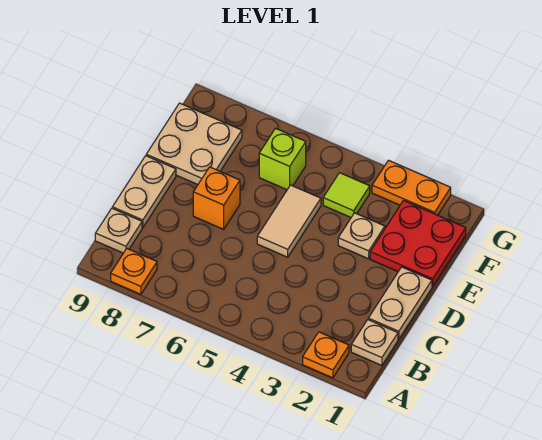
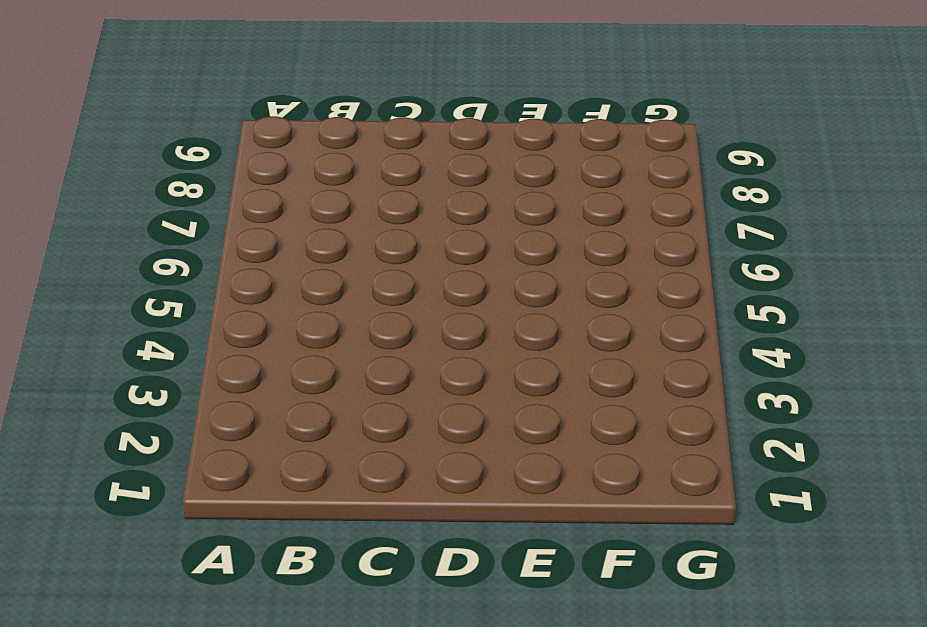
none -> orange 1x1 plate [303,332,349,378]
none -> orange 1x1 plate [111,249,157,294]
none -> tan 1x1 plate [351,320,398,365]

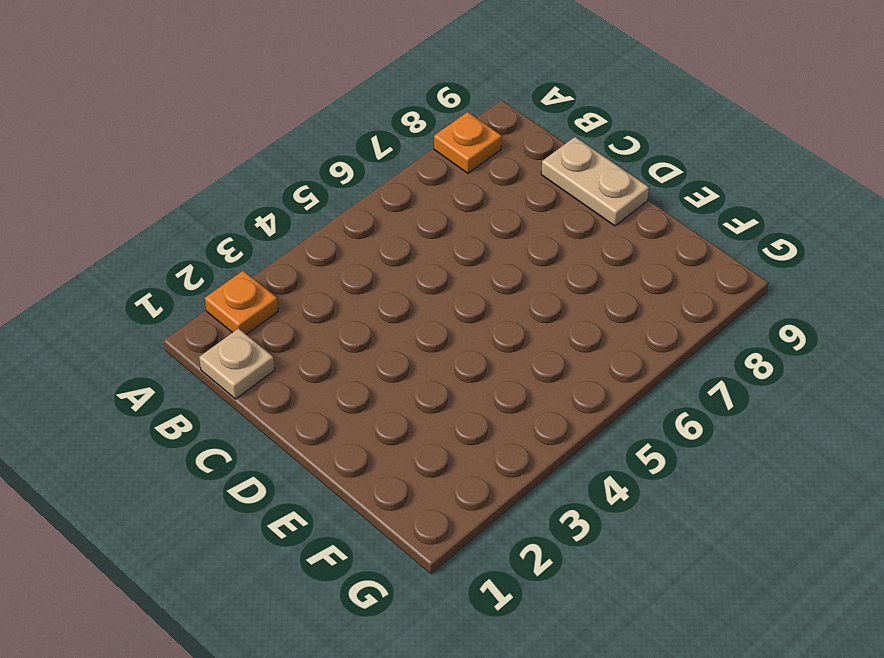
none -> tan 1x1 plate [95,208,142,253]
none -> tan 1x2 plate [368,267,432,339]
none -> tan 1x2 tile [257,185,321,257]

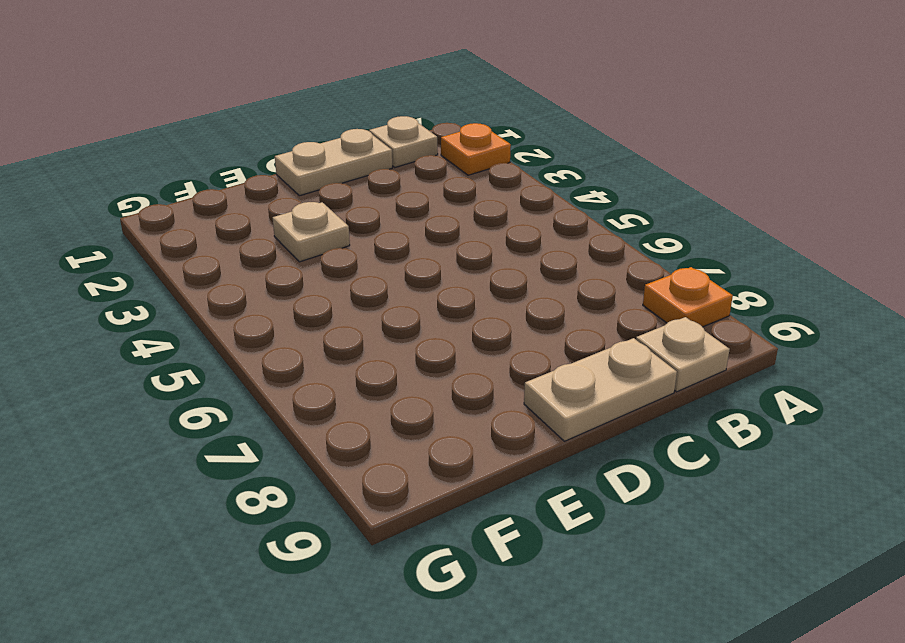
none -> tan 1x2 tile [257,185,321,257]
none -> orange 1x1 brick [193,167,240,229]
none -> red 2x2 plate [370,201,466,287]

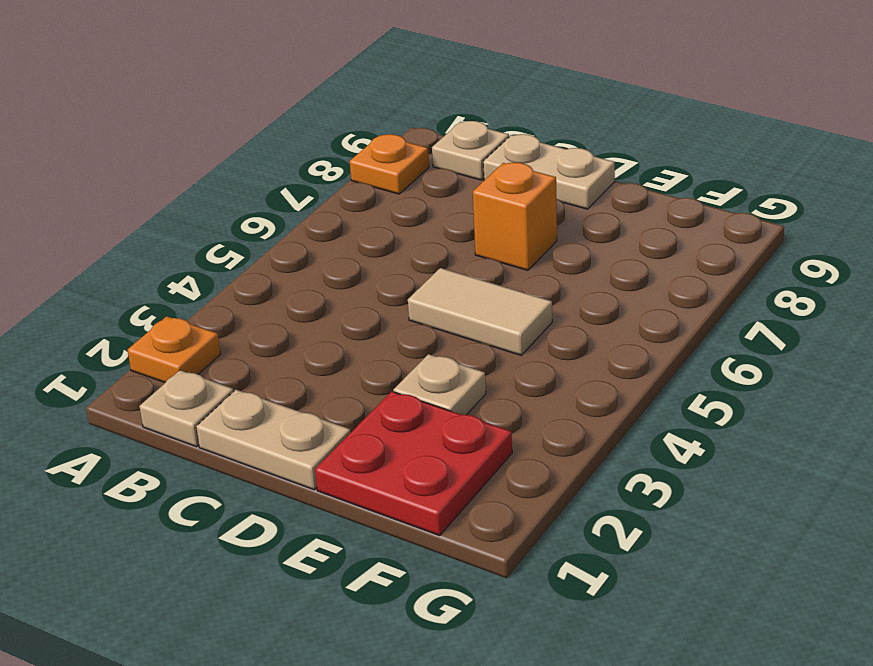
none -> tan 2x2 plate [146,103,242,185]
none -> lime 1x1 tile [323,173,370,217]
none -> lime 1x1 brick [259,128,306,190]

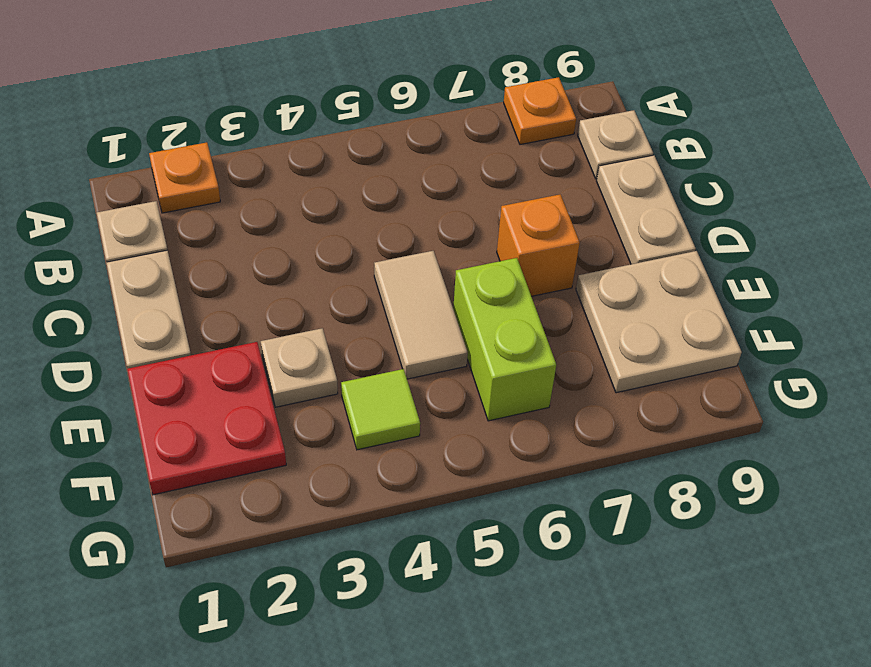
lime 1x2 brick [453,258,556,421] -> lime 1x1 brick [259,128,306,190]
none -> orange 1x2 plate [372,160,451,215]

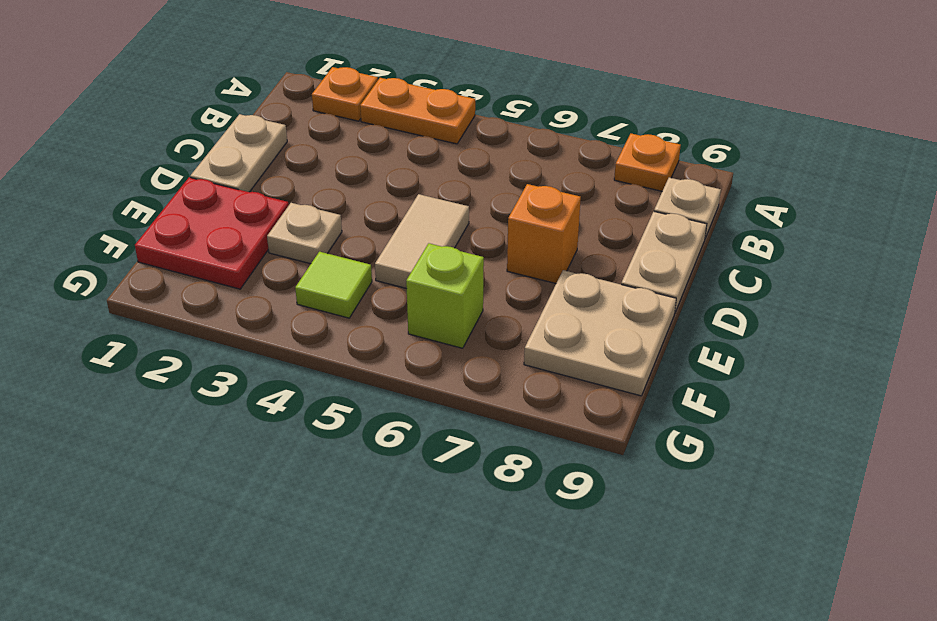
orange 1x2 plate [360,78,475,144] -> orange 1x2 plate moved to [372,160,451,215]
none -> tan 1x1 plate [351,320,398,365]

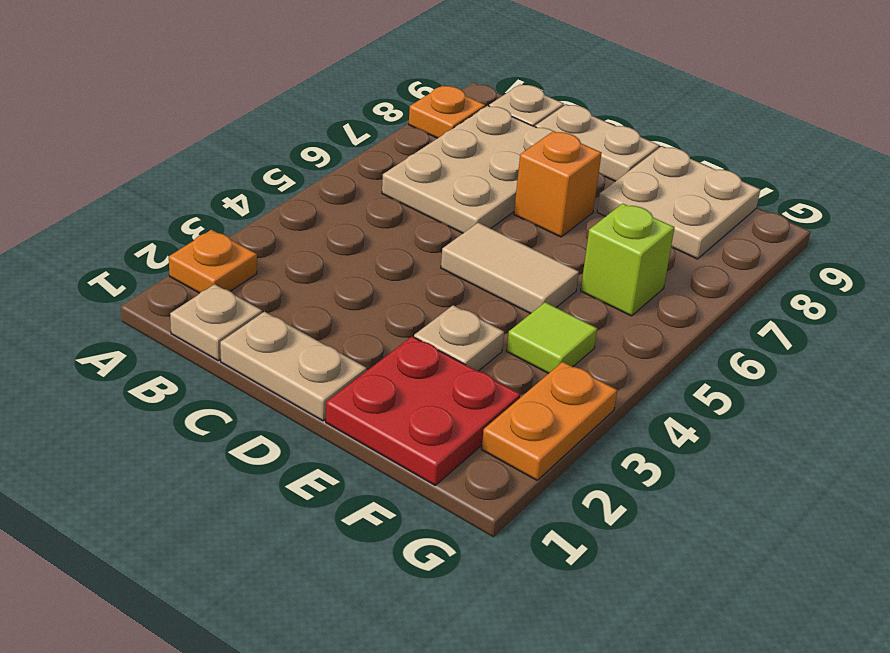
tan 2x3 plate [382,106,553,233] -> none

